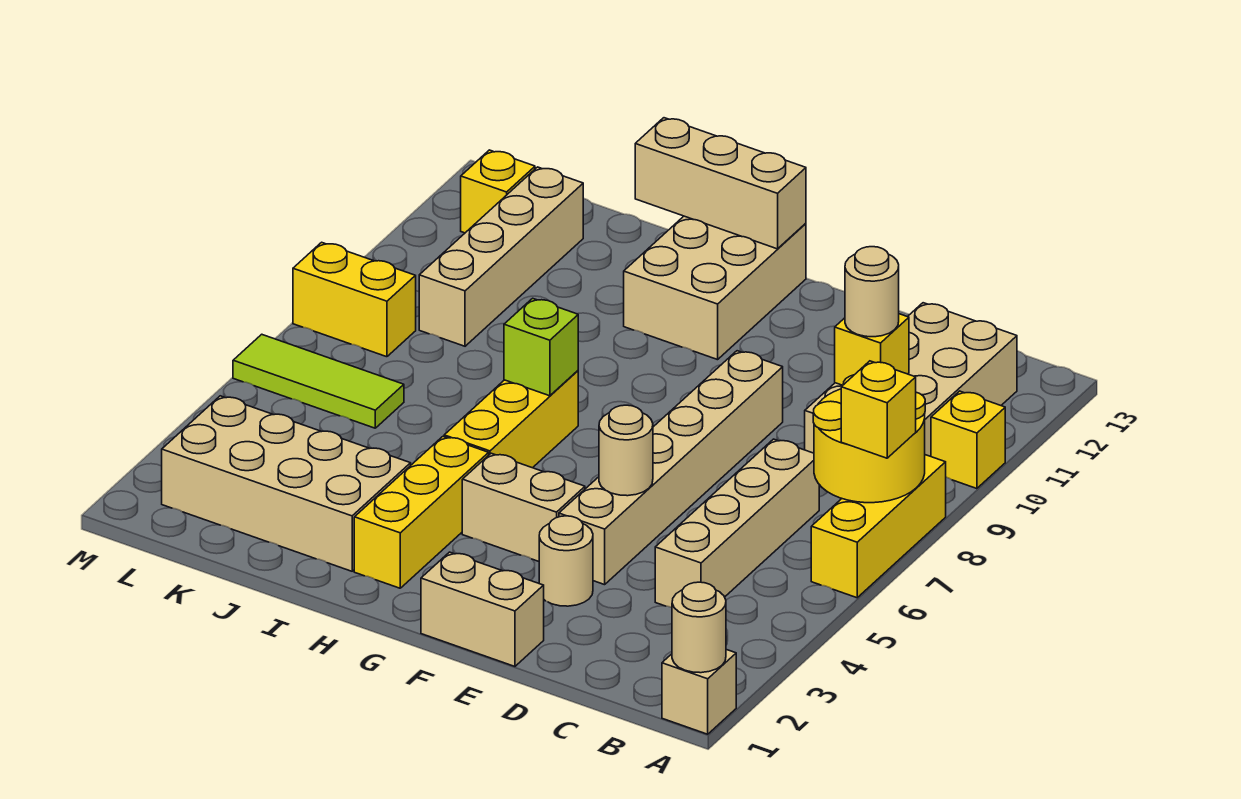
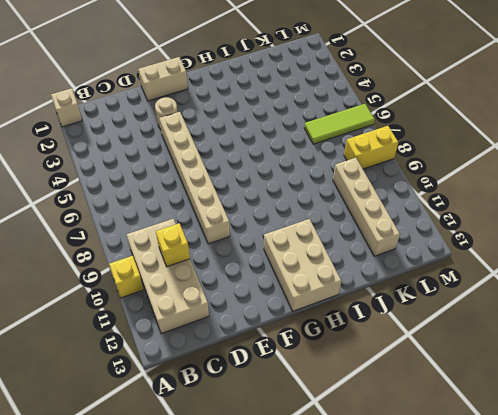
none -> yellow 1x3 brick [811,455,946,598]
none -> tan 1x4 brick [655,439,819,608]
none -> tan 1x2 brick [462,453,585,561]

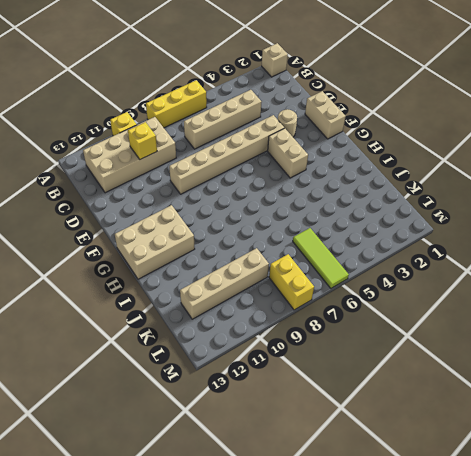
none -> yellow 1x3 brick [354,437,489,588]
none -> yellow 1x3 brick [444,371,578,468]
none -> tan 2x4 brick [162,396,411,571]

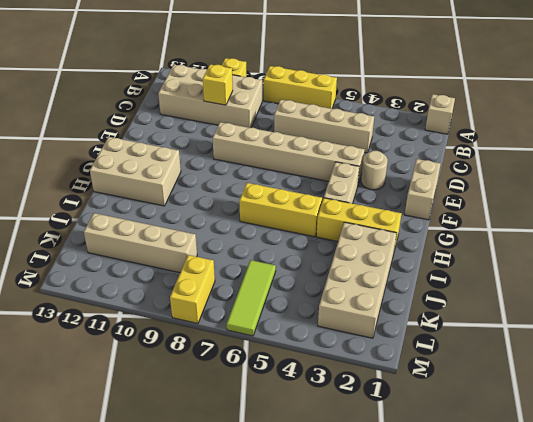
none -> yellow 1x1 brick [461,150,535,233]
none -> tan 1x1 round brick [672,582,726,673]
none -> yellow 2x2 round brick [813,375,925,503]

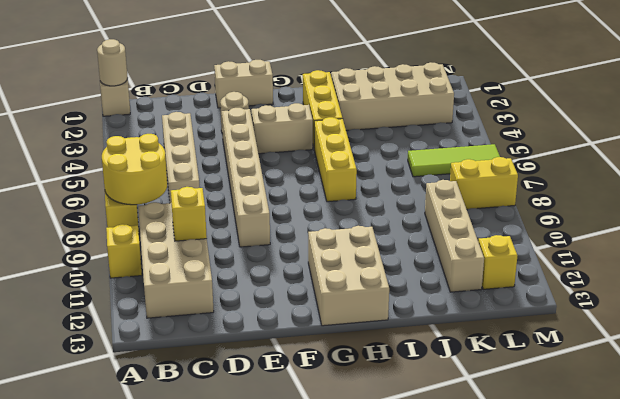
none -> tan 1x1 round brick [599,405,653,496]
none -> tan 1x3 brick [635,118,806,249]
none -> lime 1x1 brick [504,298,578,396]

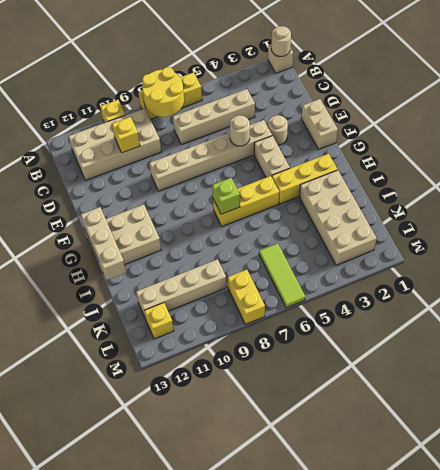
none -> yellow 1x1 brick [841,361,916,458]
none -> tan 1x1 round brick [845,247,899,337]

